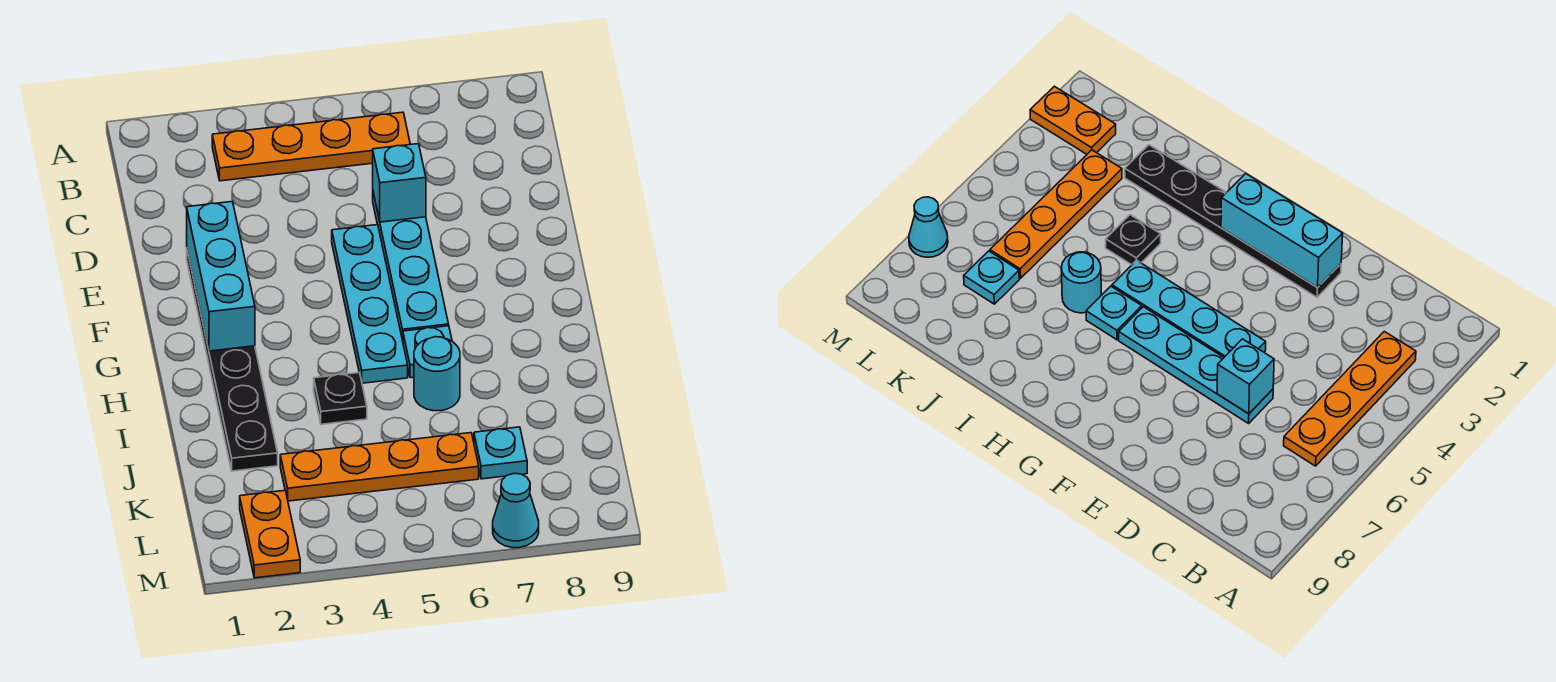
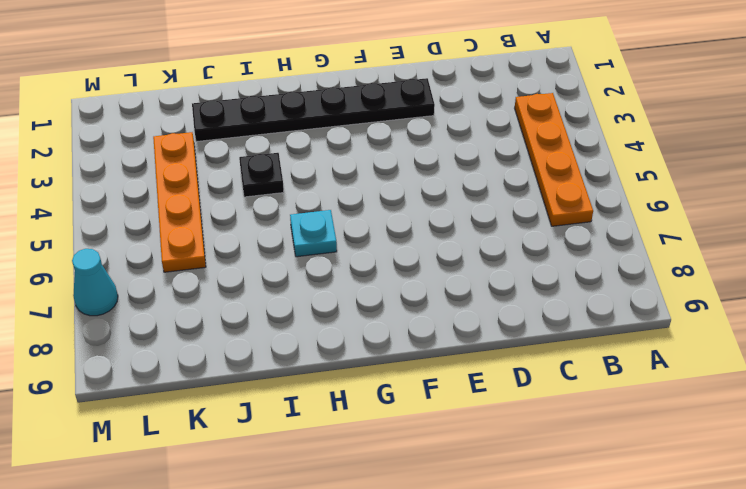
none -> cyan 1x4 plate [373,193,449,341]
none -> cyan 1x4 plate [332,225,408,383]
none -> cyan 1x1 round brick [414,337,460,411]

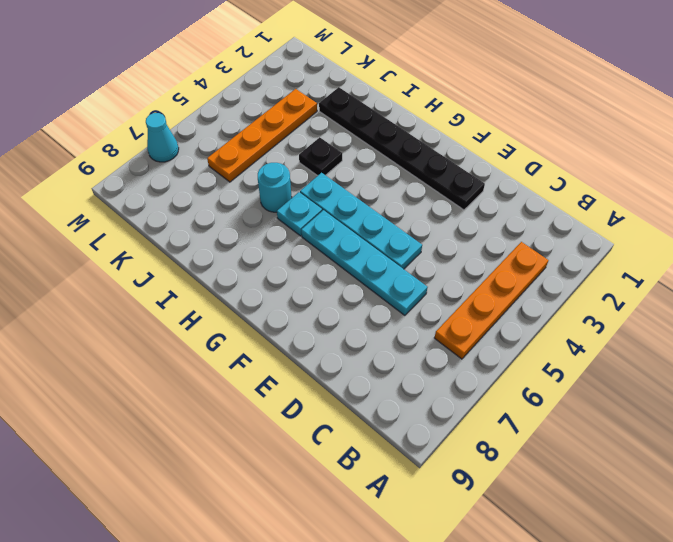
none -> cyan 1x1 plate [474,427,527,479]
none -> orange 1x2 plate [240,490,300,578]
none -> cyan 1x1 brick [373,144,426,222]

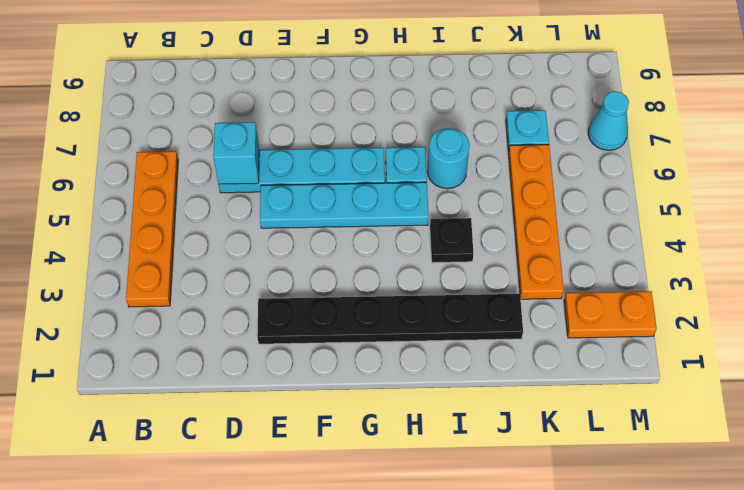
none -> cyan 1x3 brick [187,202,255,351]

